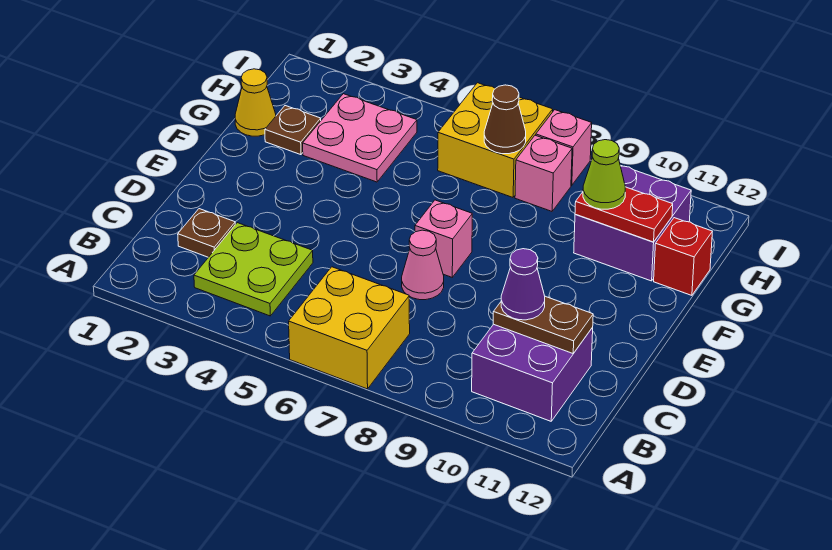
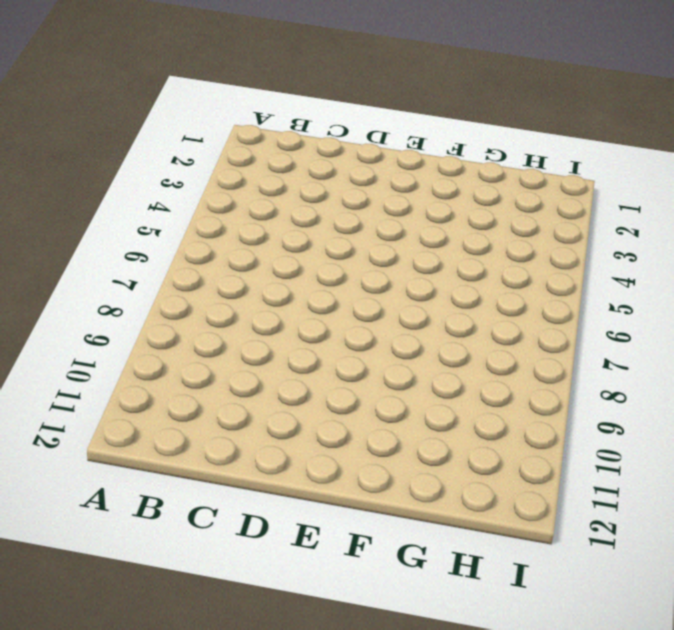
none -> yellow 2x2 brick [289,267,410,389]
none -> lime 2x2 plate [194,223,313,316]
none -> purple 2x2 brick [472,324,593,421]

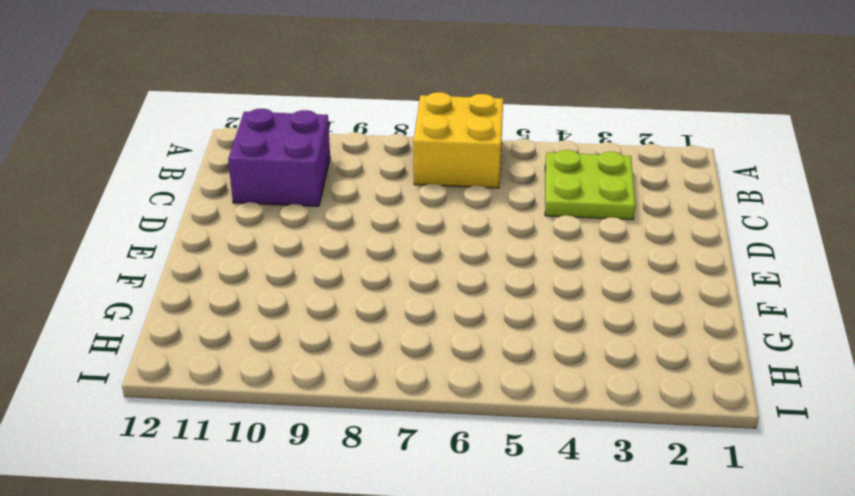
none -> brown 1x1 plate [178,209,235,257]
none -> pink 1x1 cone [402,230,444,300]
none -> pink 1x1 brick [415,200,472,277]

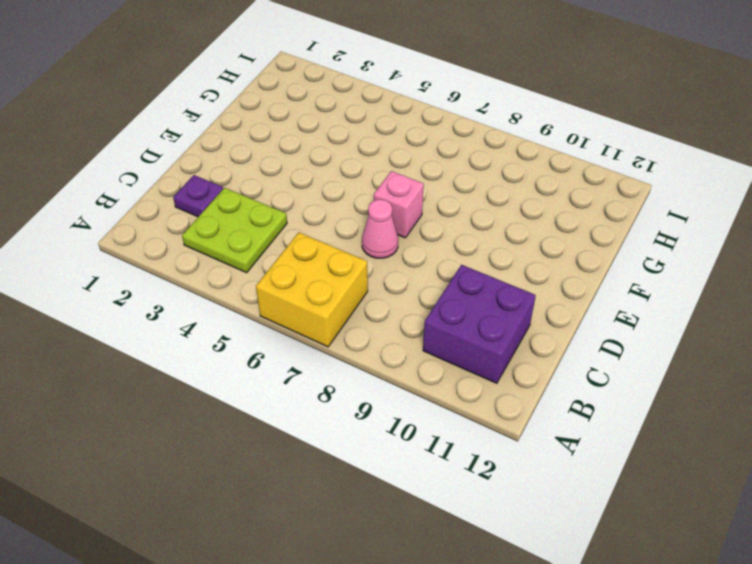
purple 1x1 plate [173,175,223,217] -> brown 1x1 plate [178,209,235,257]
none -> yellow 1x1 cone [235,69,276,136]
none -> brown 1x1 plate [265,106,321,155]
none -> pink 2x2 plate [303,94,417,182]

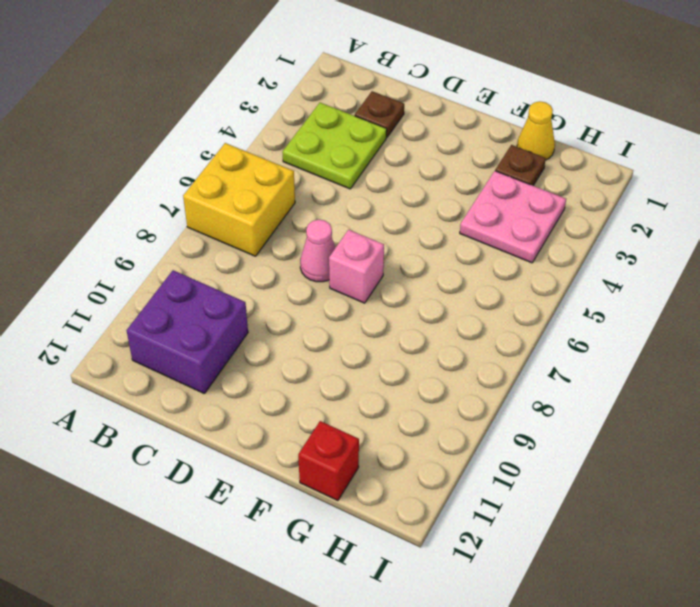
none -> purple 2x2 brick [574,165,691,281]
none -> yellow 2x2 brick [438,83,553,197]
none -> pink 1x1 brick [515,135,572,211]

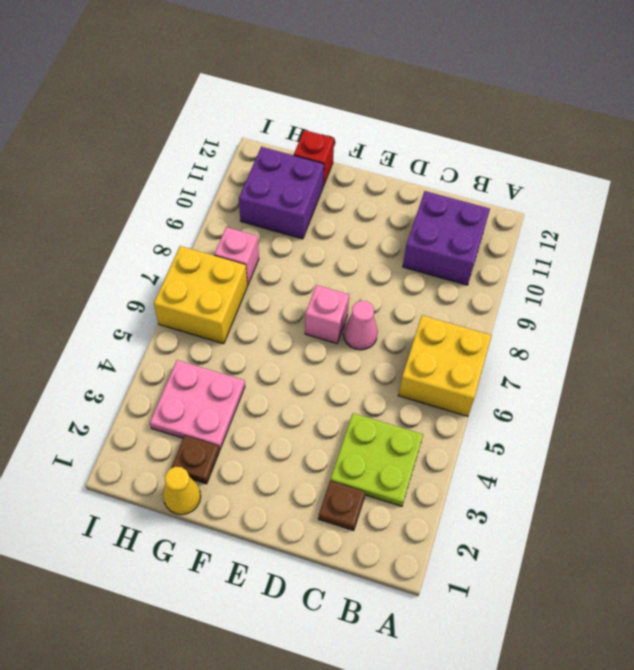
none -> pink 1x1 brick [536,110,592,185]
none -> brown 1x2 plate [493,296,593,353]
none -> red 1x2 plate [575,187,673,242]

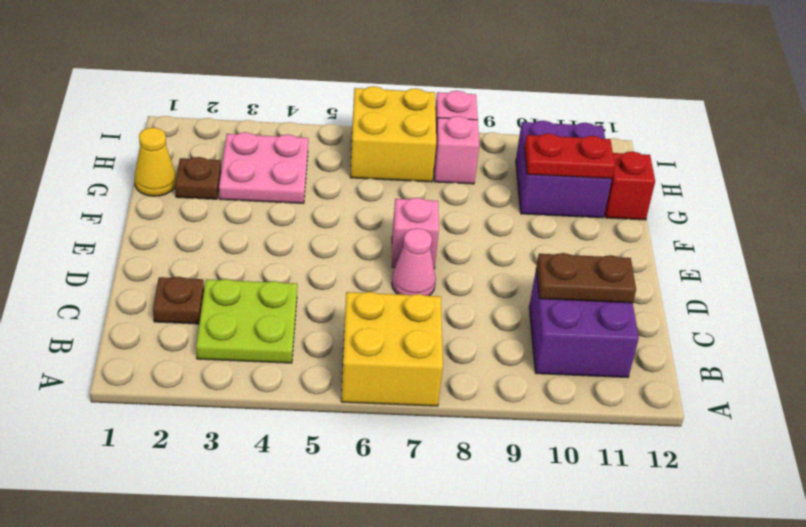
none -> brown 1x1 cone [484,85,526,154]
none -> purple 1x1 cone [501,249,545,320]
none -> lime 1x1 cone [583,140,625,209]

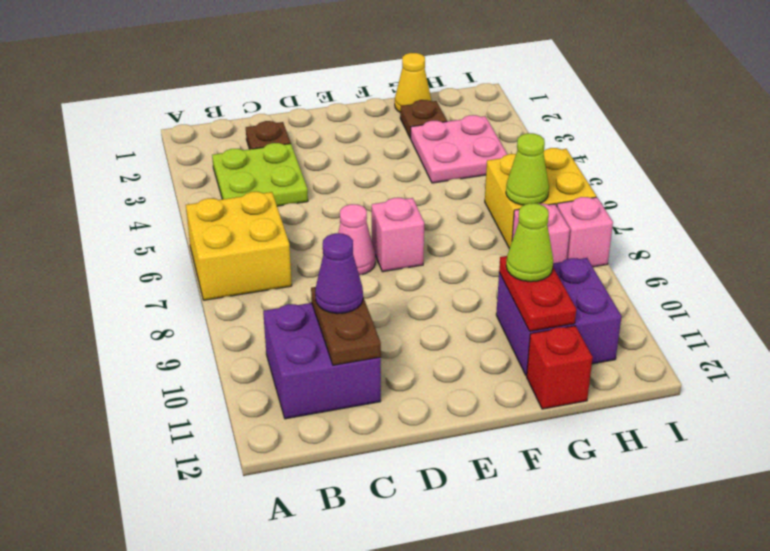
lime 1x1 cone [506,133,549,205] -> brown 1x1 cone [484,85,526,154]

